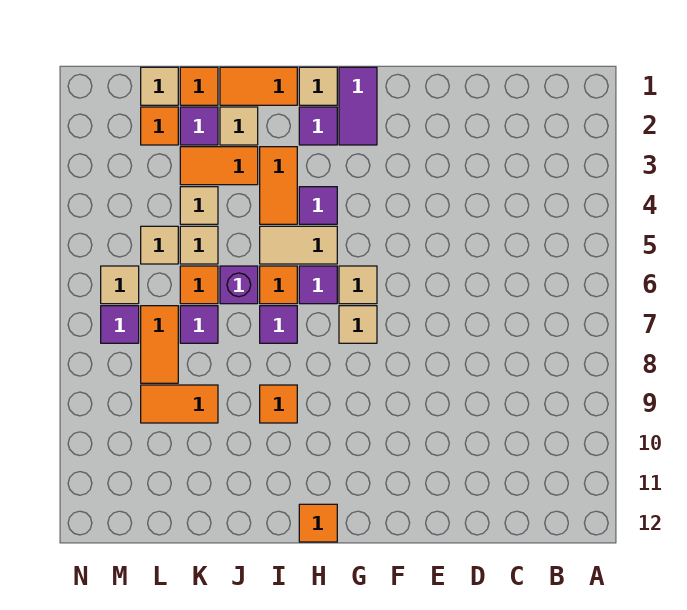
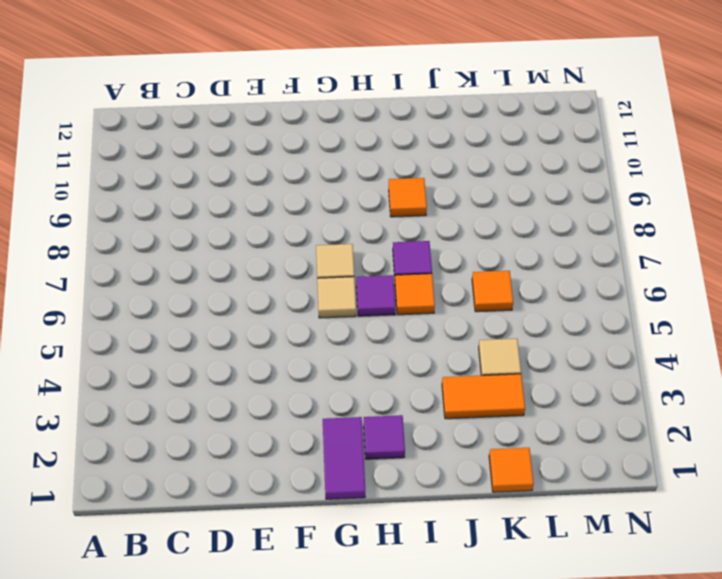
none -> tan 1x1 tile [299,67,337,105]
none -> purple 1x1 tile [299,187,337,224]
none -> tan 1x2 tile [260,226,337,264]
none -> orange 1x1 tile [299,504,337,542]

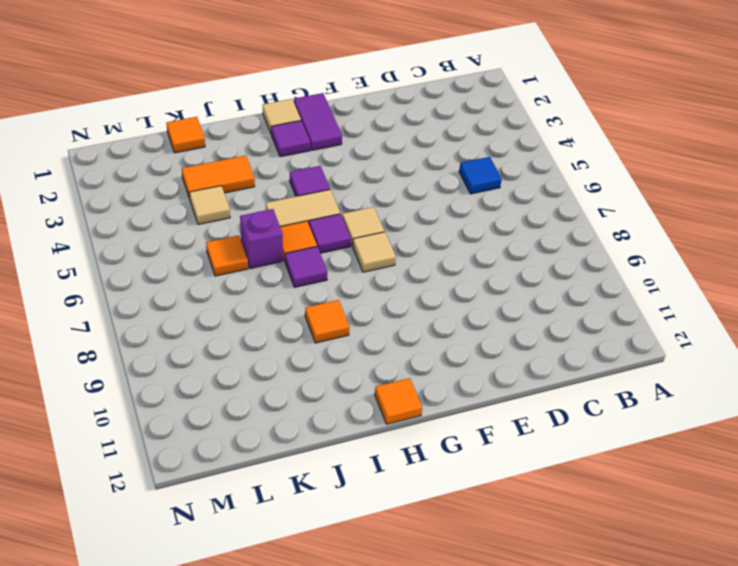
blue 1x1 tile [459,157,502,194] -> none
none -> orange 1x2 tile [220,67,297,105]
none -> orange 1x2 tile [260,147,297,224]
none -> tan 1x1 tile [220,107,258,145]
none -> purple 1x1 tile [180,107,218,145]

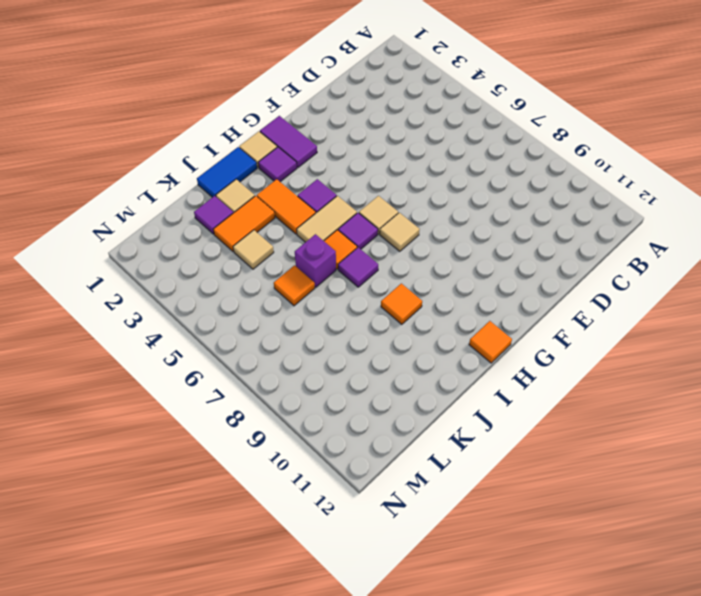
blue 1x2 tile [197,147,257,197] -> orange 1x2 tile [220,67,297,105]
none -> orange 1x1 tile [180,67,218,105]
none -> tan 1x1 tile [180,226,218,264]
none -> purple 1x1 tile [180,306,218,343]
none -> orange 1x2 tile [141,385,218,423]

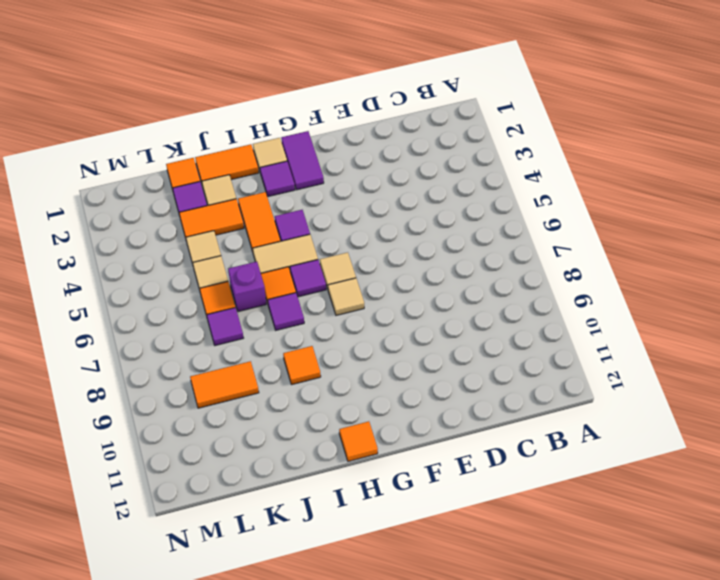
none -> tan 1x1 tile [141,67,178,105]
none -> orange 1x1 tile [141,107,178,145]
none -> tan 1x1 tile [141,226,178,264]
none -> orange 1x2 tile [141,306,178,383]

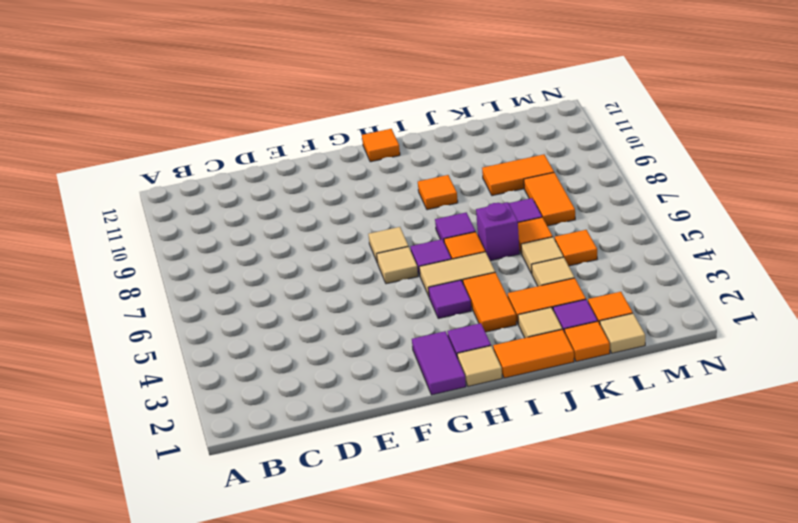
orange 1x1 tile [555,230,597,266] -> tan 1x1 tile [141,226,178,264]
none -> tan 1x1 tile [101,266,139,304]
none -> purple 1x1 tile [101,306,139,343]

